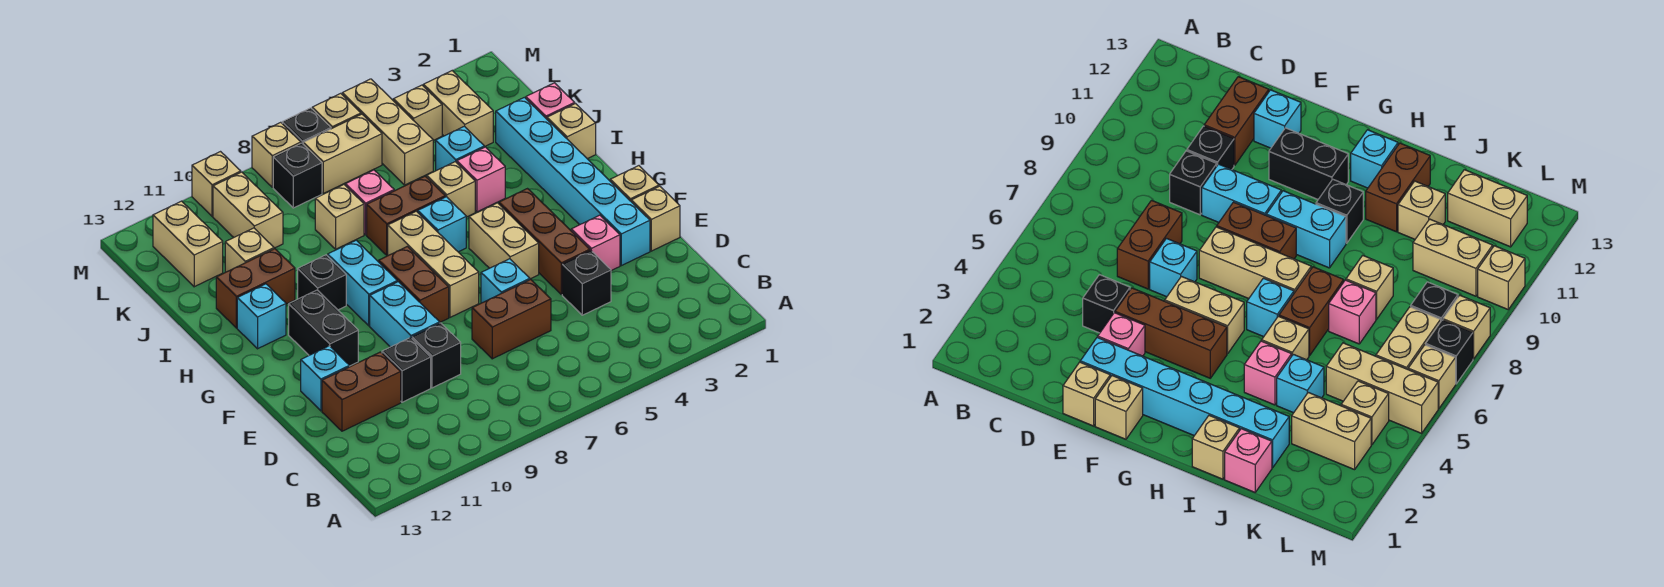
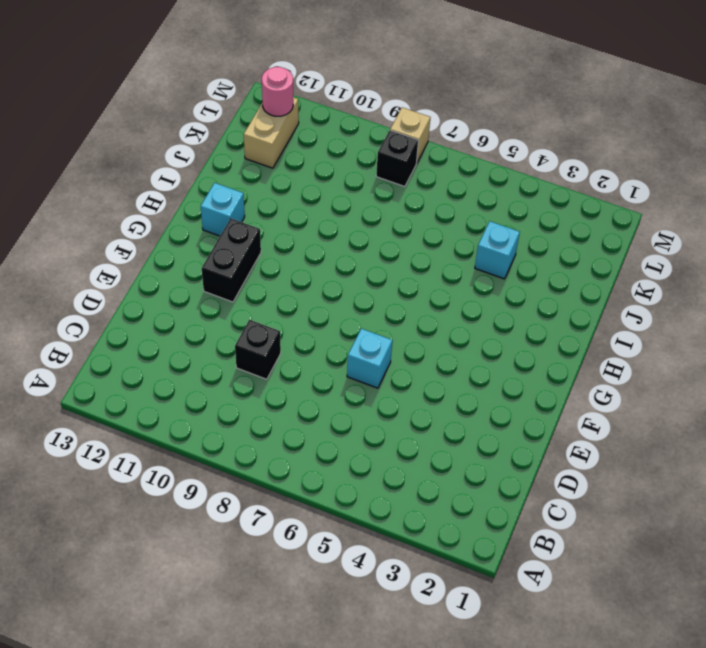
pink 1x1 round brick [262,67,293,116] -> none
none -> black 1x1 brick [562,251,611,315]
none -> brown 1x2 brick [472,279,551,359]
none -> black 1x1 brick [382,338,431,402]
none -> brown 1x2 brick [322,352,401,431]

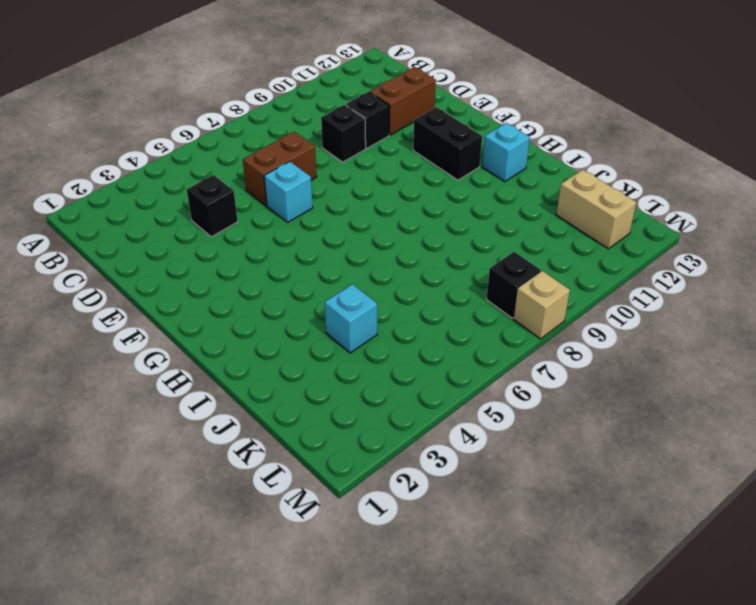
none -> tan 1x1 brick [631,186,680,251]
none -> cyan 1x6 brick [496,97,650,266]
none -> pink 1x1 brick [571,215,620,271]
none -> brown 1x3 brick [499,189,590,295]

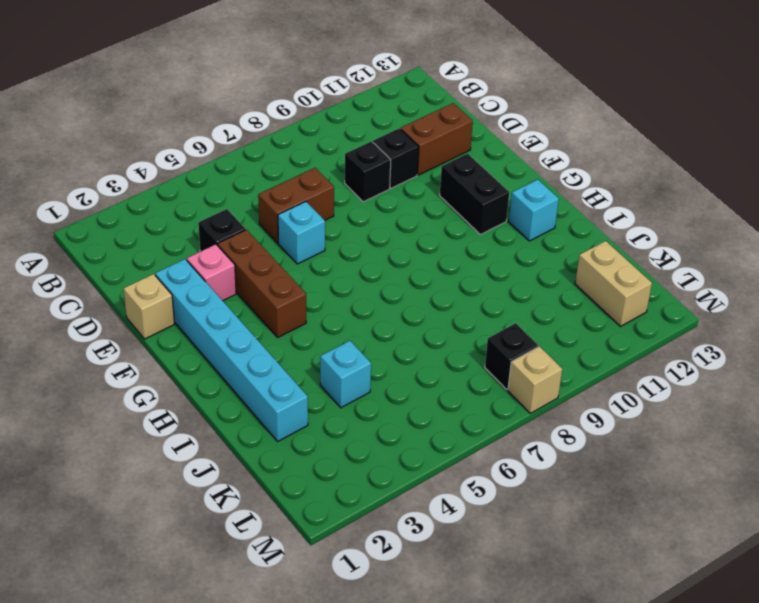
none -> cyan 1x2 brick [370,282,440,347]
none -> cyan 1x1 brick [301,346,349,411]
none -> tan 1x1 brick [610,166,659,201]
none -> tan 1x2 brick [469,203,539,279]

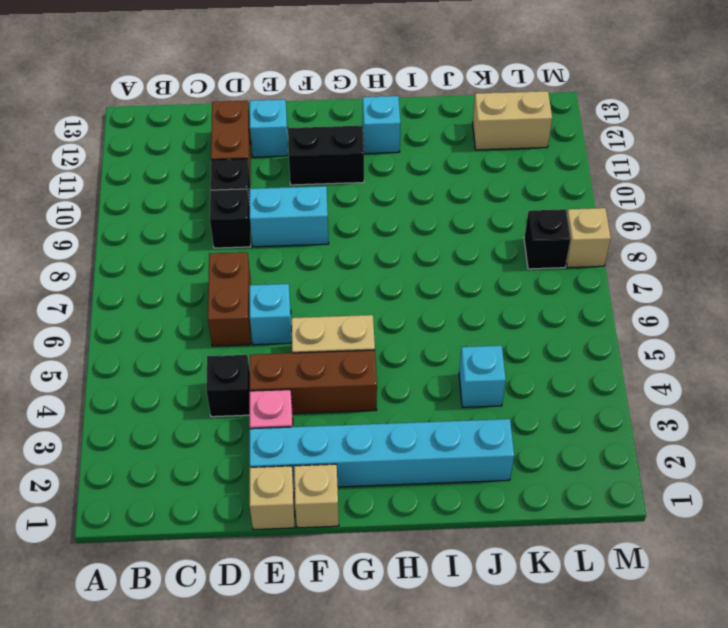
none -> tan 1x3 brick [388,211,479,317]
none -> brown 1x2 brick [379,246,449,322]
none -> cyan 1x2 brick [328,240,397,326]
none -> cyan 1x1 brick [418,197,466,252]

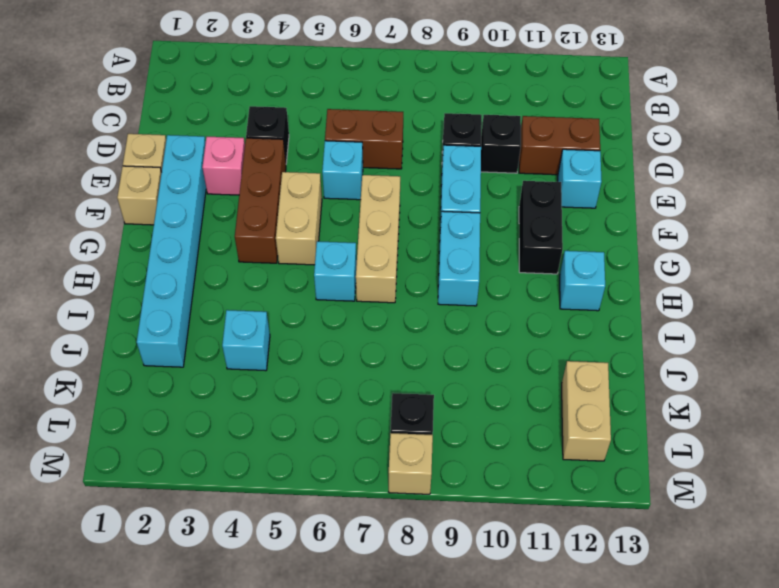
none -> brown 1x2 brick [379,246,449,322]
none -> black 1x1 brick [298,255,346,310]
none -> tan 1x1 brick [547,104,596,159]
none -> pink 1x1 brick [457,147,505,212]

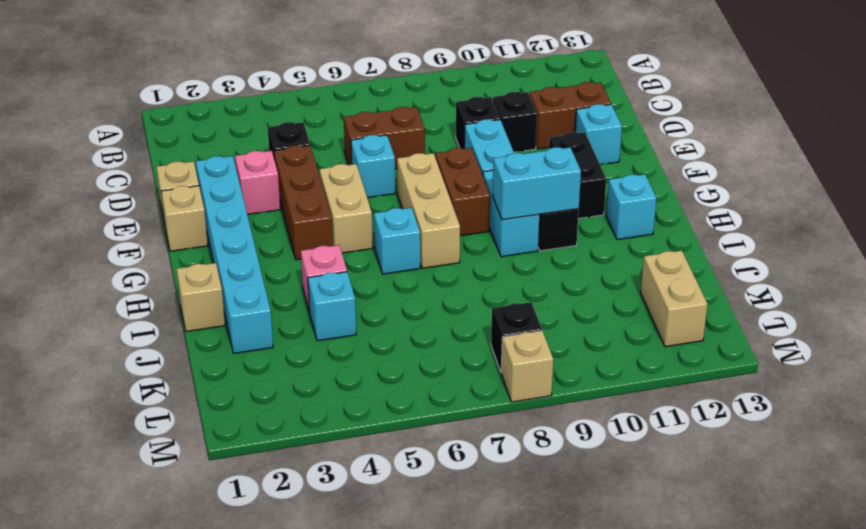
cyan 1x2 brick [493,147,581,220] -> none
none -> tan 1x1 brick [427,162,475,217]
none -> brown 1x2 brick [367,176,445,255]
none -> brown 1x2 brick [216,249,295,328]
none -> pink 1x1 brick [526,83,575,119]

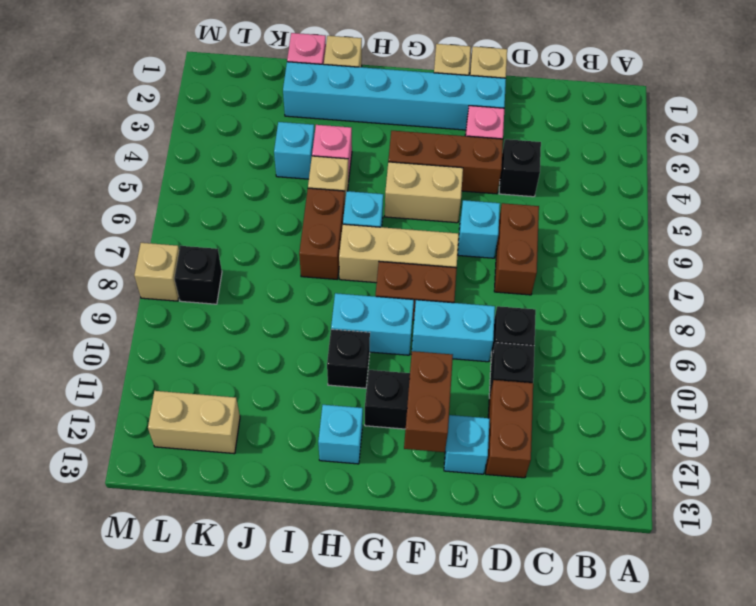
brown 1x2 brick [404,351,453,452] -> brown 1x2 brick moved to [216,249,295,328]
none -> pink 1x1 brick [345,170,394,235]
none -> tan 1x1 brick [315,185,364,249]
none -> tan 1x1 brick [225,228,274,272]
none -> tan 1x2 brick [424,71,493,147]

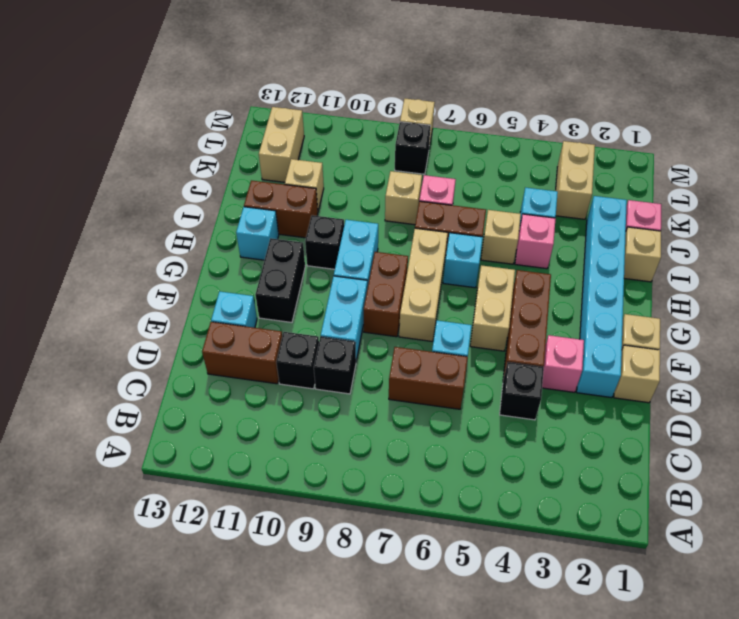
none -> tan 1x3 brick [342,79,433,185]
none -> tan 1x2 brick [213,172,283,248]
none -> tan 1x1 brick [393,85,442,140]
none -> tan 1x2 brick [303,114,382,193]

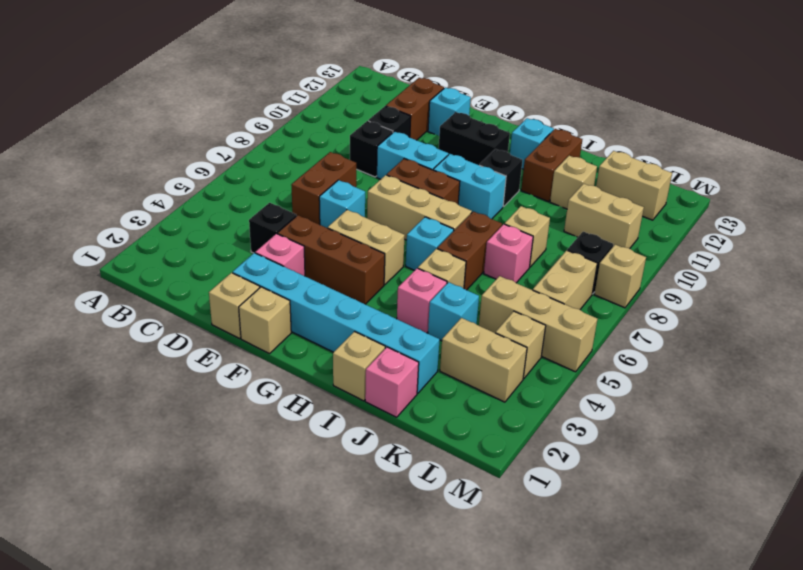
none -> tan 1x1 brick [312,93,361,129]
none -> black 1x1 brick [282,108,331,144]
none -> tan 1x1 brick [192,152,241,216]

